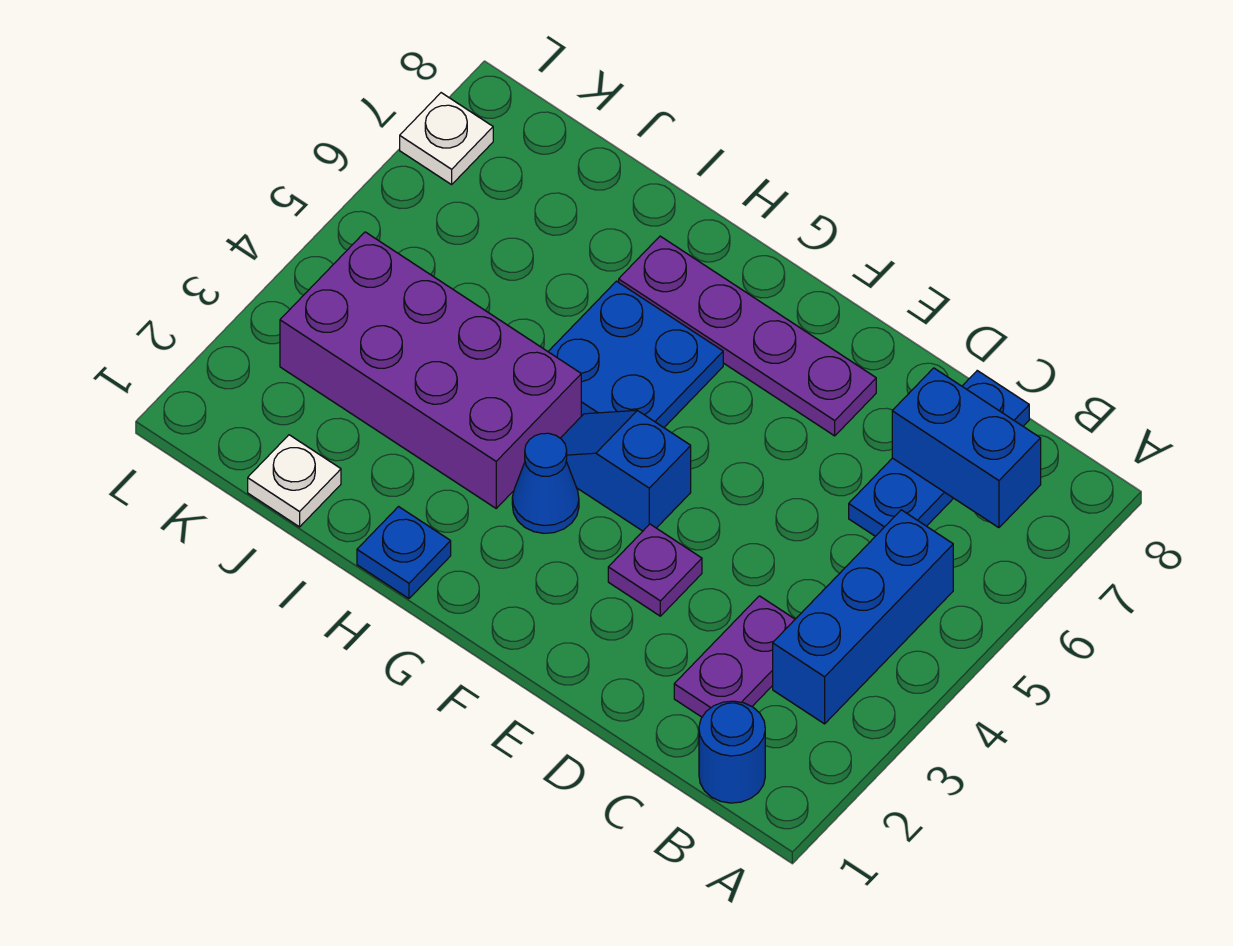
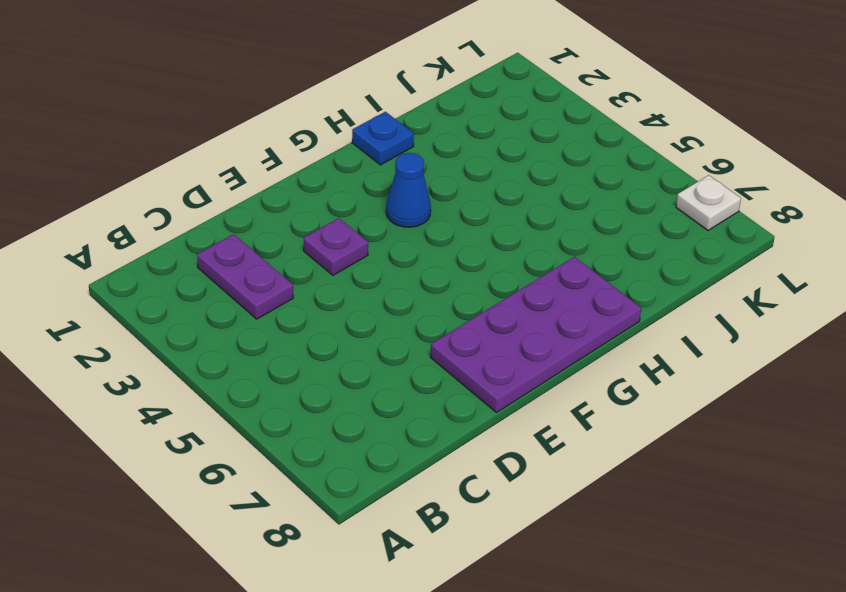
purple 2x4 plate [431,257,641,413] -> purple 1x4 plate [619,236,876,436]
none -> blue 1x1 round brick [699,701,765,803]
none -> blue 1x3 brick [773,510,953,724]
none -> blue 1x3 plate [849,371,1029,536]

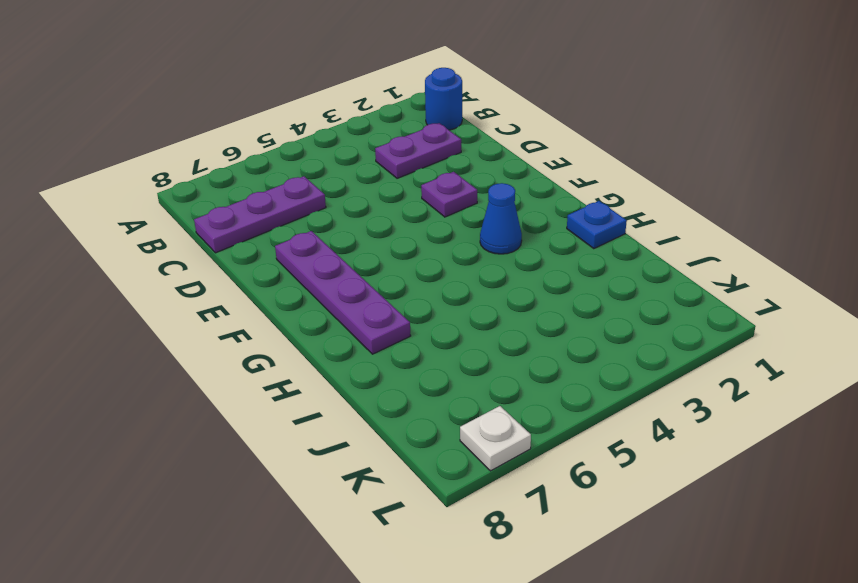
purple 1x3 plate [194,176,326,253] -> blue 1x3 plate [849,371,1029,536]
none -> blue 1x3 brick [773,510,953,724]
none -> blue 1x2 slope [561,410,691,531]
none -> blue 2x2 plate [548,281,723,427]

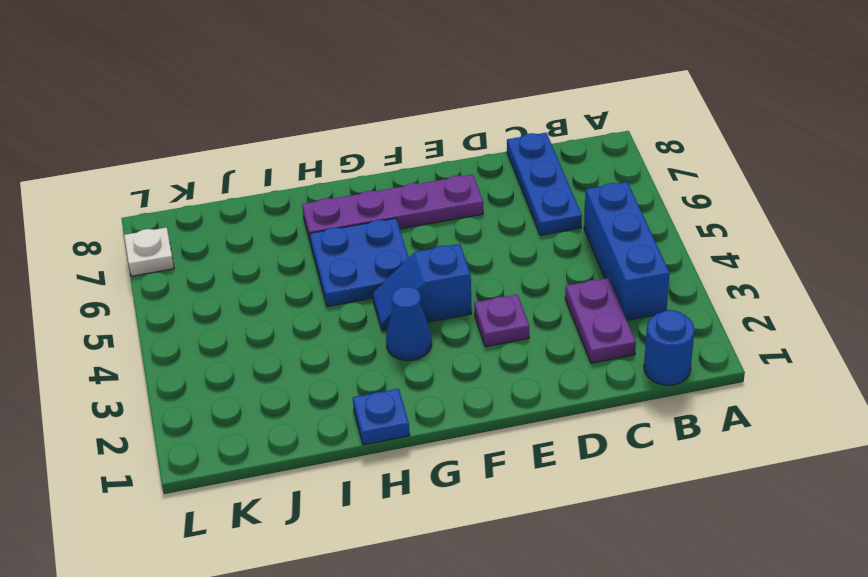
none -> purple 2x4 brick [280,232,581,508]
none -> white 1x1 plate [248,435,341,527]
none -> blue 1x2 brick [892,368,1041,528]

